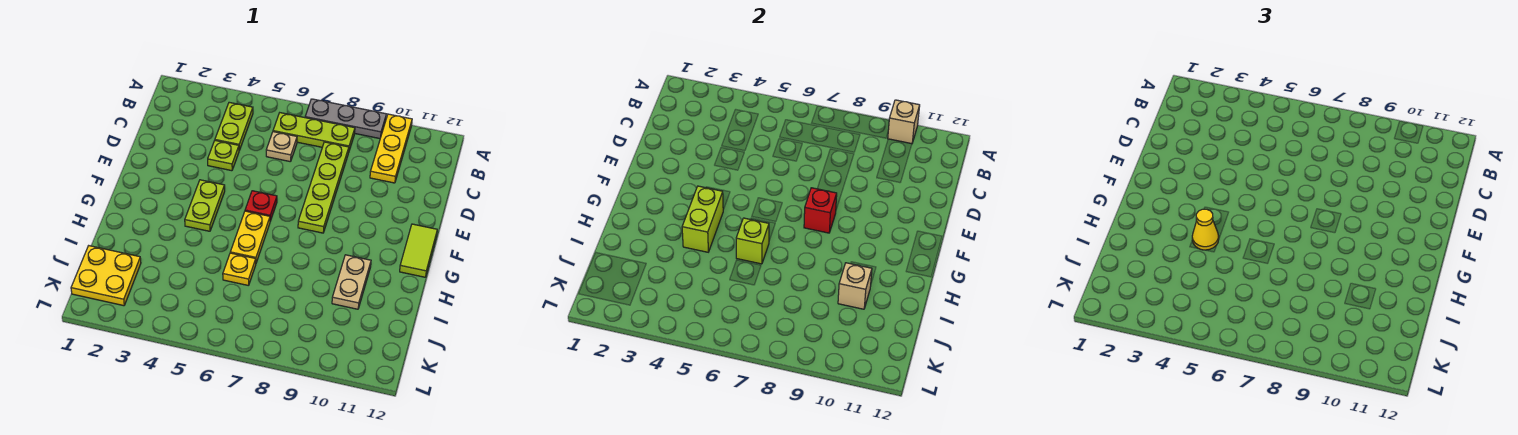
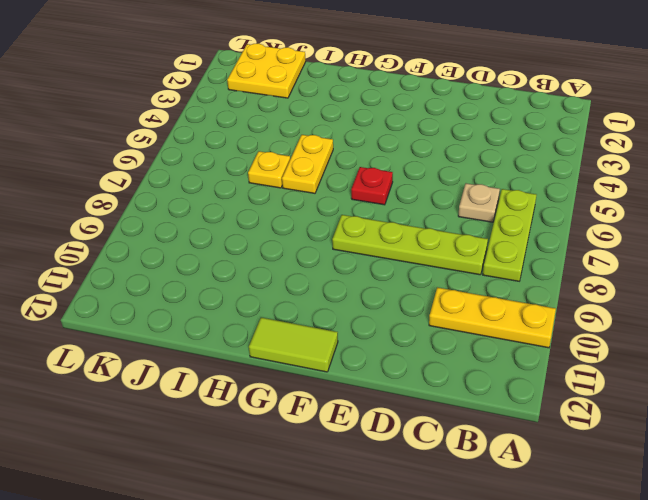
yellow 1x2 plate [282,135,333,193] -> yellow 1x2 plate turned to [230,211,270,263]
none -> grey 1x3 plate [305,99,386,139]
none -> lime 1x2 plate [215,102,253,150]
none -> lime 1x1 plate [208,141,239,171]

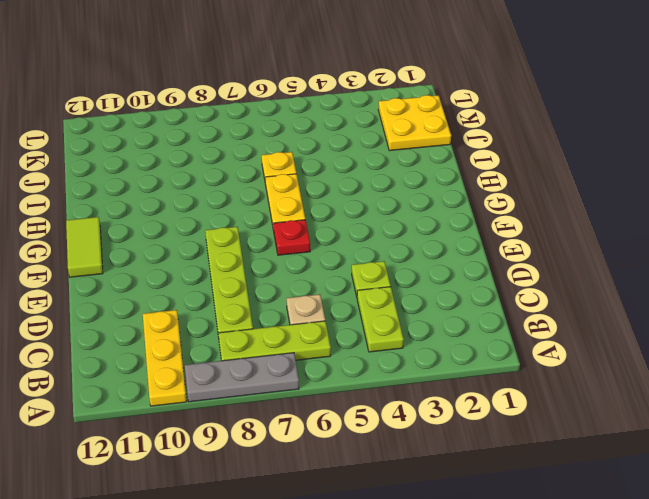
none -> lime 1x2 plate [185,180,225,231]
none -> tan 1x2 plate [332,255,371,309]
none -> tan 1x1 brick [888,100,920,144]

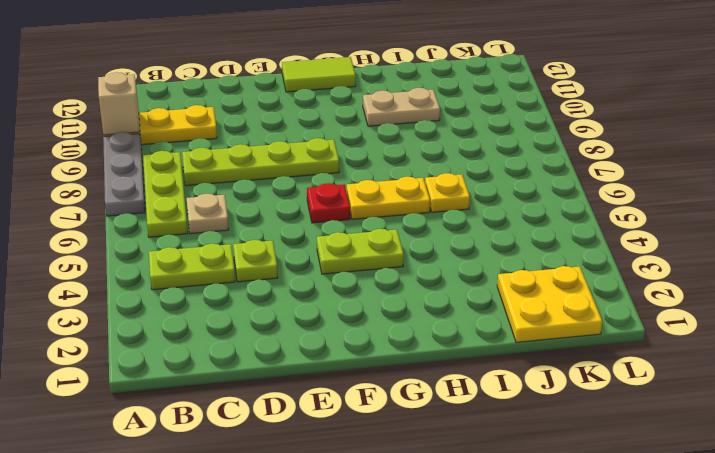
none -> red 1x1 brick [804,188,837,233]
none -> lime 1x2 brick [682,186,723,252]
none -> lime 1x1 brick [736,218,769,264]

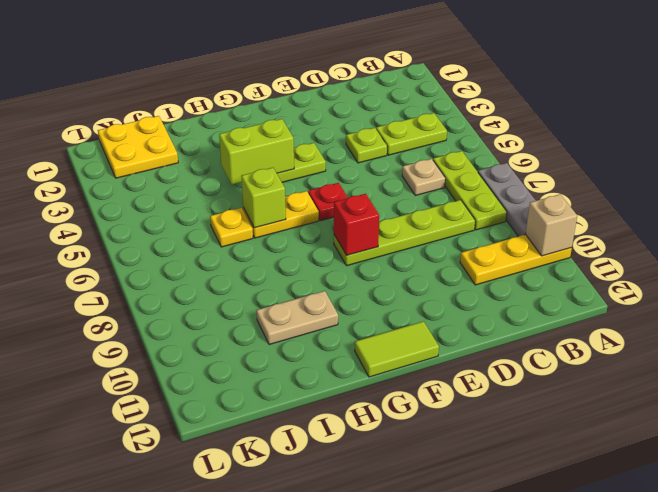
none -> tan 1x1 brick [838,263,872,309]
none -> yellow 1x1 cone [1192,209,1219,250]

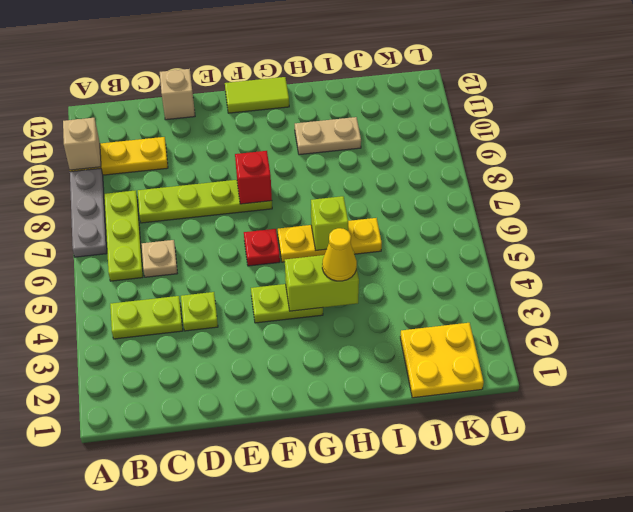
tan 1x1 brick [160,69,195,120] -> tan 1x1 brick moved to [838,263,872,309]

